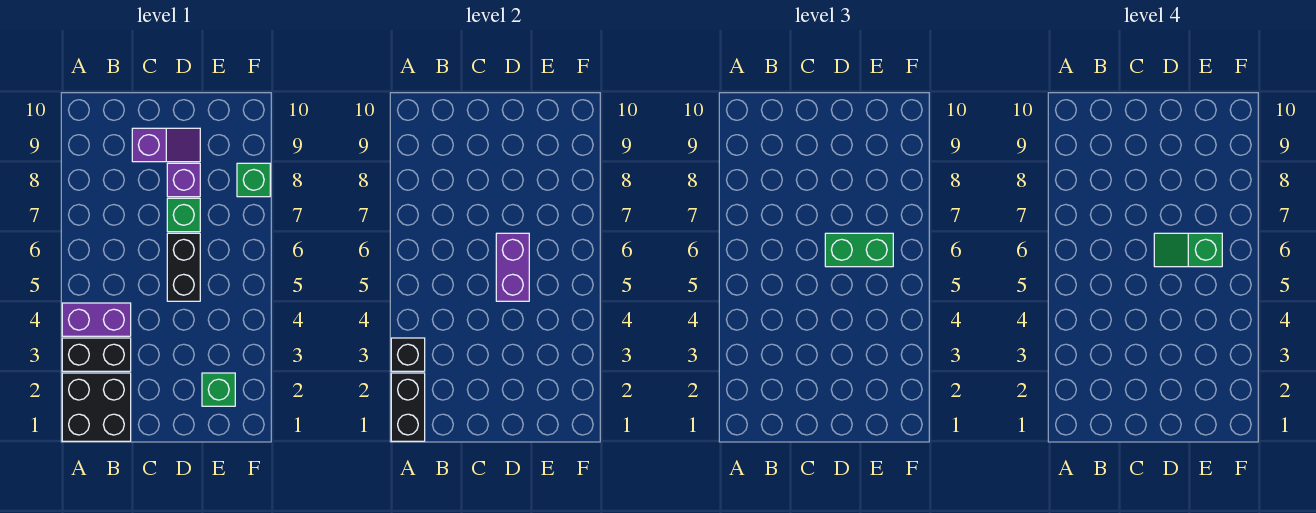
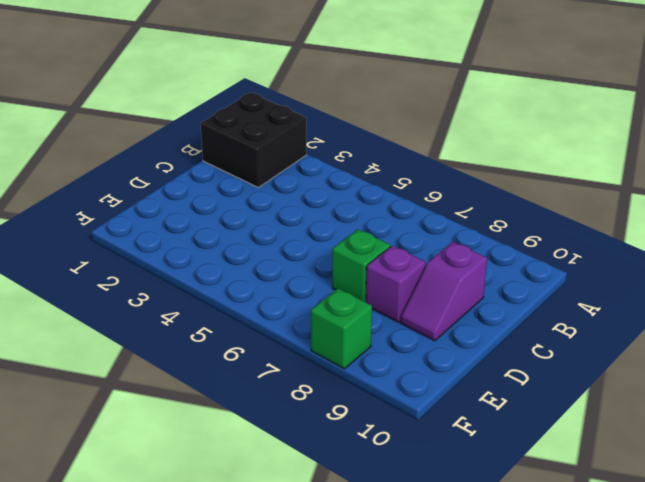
none -> black 1x2 brick [62,338,131,371]
none -> purple 1x2 brick [62,303,131,336]
none -> black 1x2 brick [167,233,200,301]

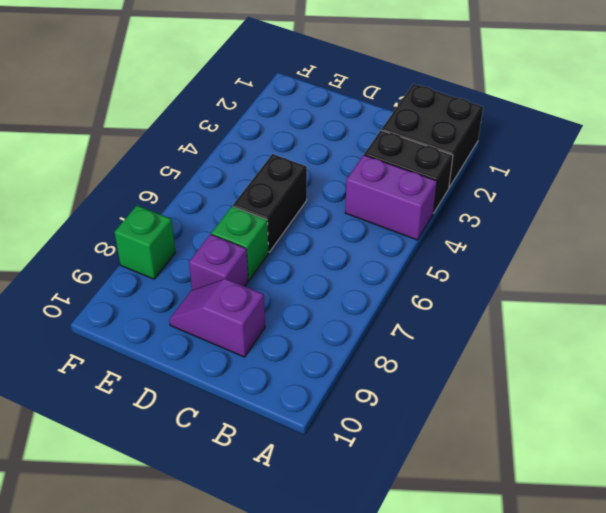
none -> green 1x1 brick [202,373,235,406]
none -> black 1x2 brick [391,373,425,441]
none -> black 1x1 brick [391,338,425,371]

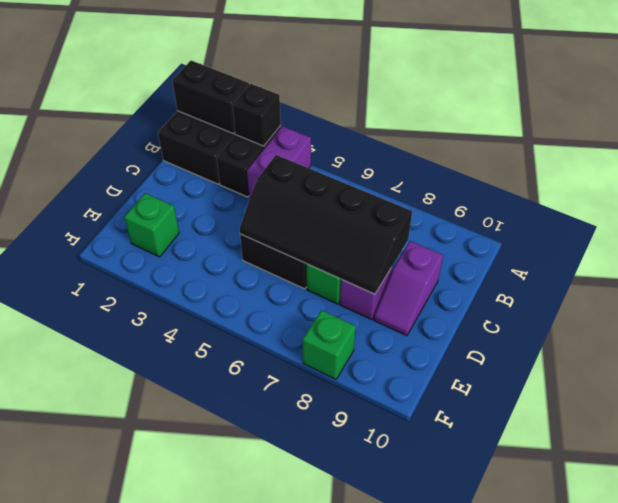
black 2x4 slope [239,155,412,294] -> purple 1x2 brick [496,233,529,301]
none -> green 1x2 brick [825,233,893,267]
none -> green 1x2 slope [1154,233,1222,267]

